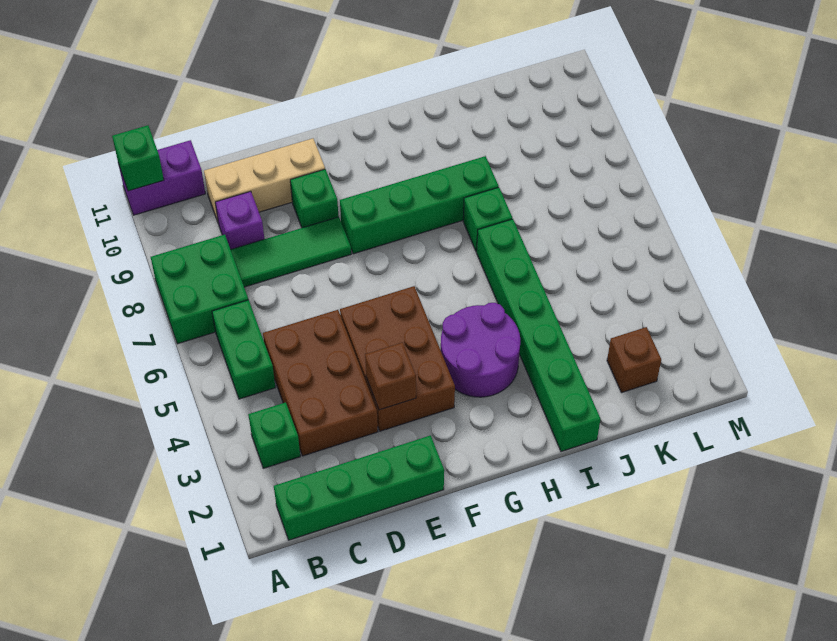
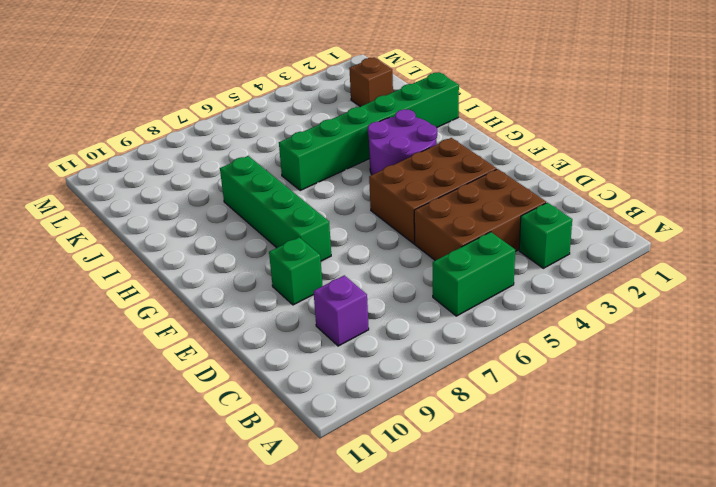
none -> green 2x2 brick [151,235,248,344]
none -> purple 1x2 brick [119,140,205,215]
none -> green 1x4 brick [274,436,444,540]

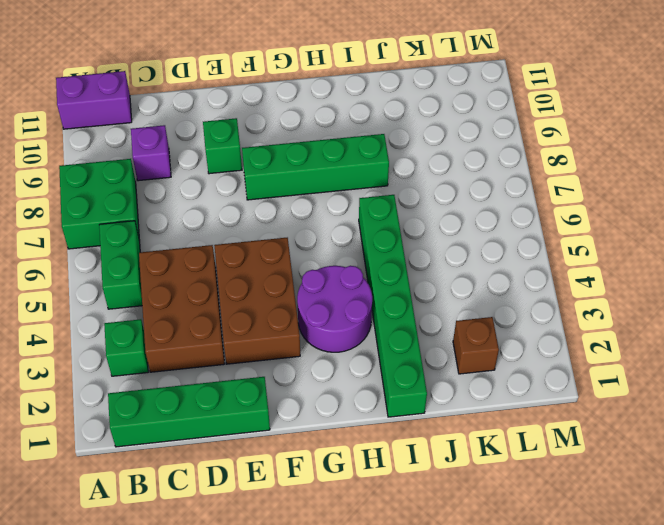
none -> green 1x3 tile [231,217,351,287]
none -> tan 1x3 brick [204,138,325,224]
none -> green 1x1 brick [463,187,512,252]

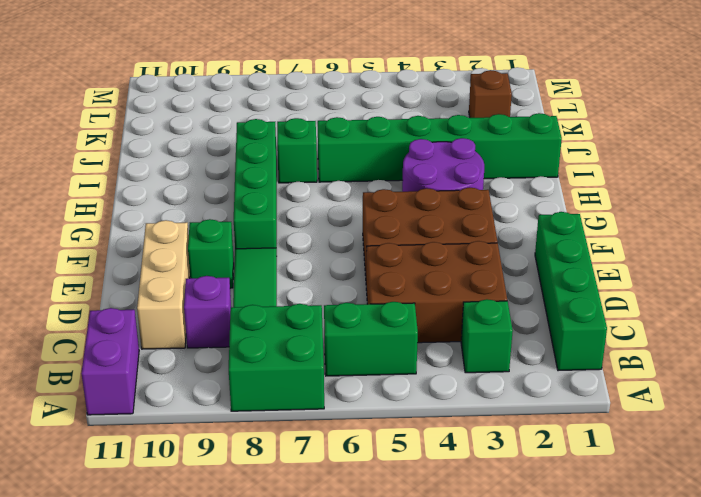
none -> green 1x1 brick [112,125,164,191]
none -> brown 1x1 brick [365,342,416,410]

